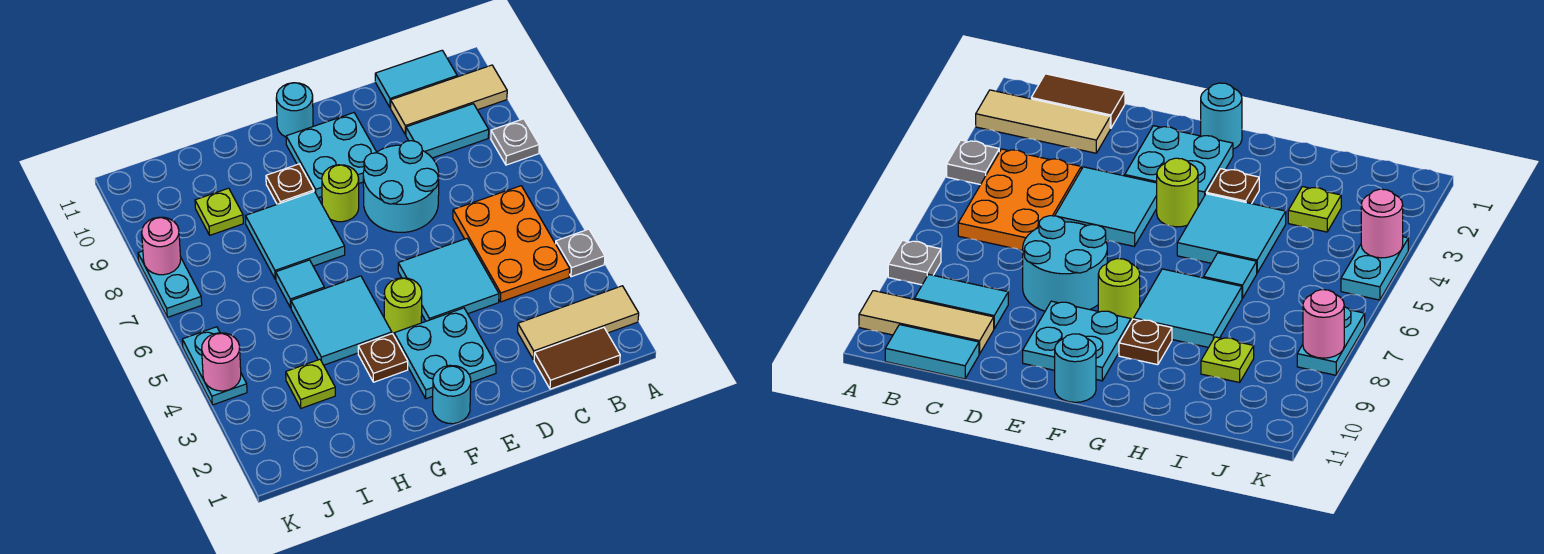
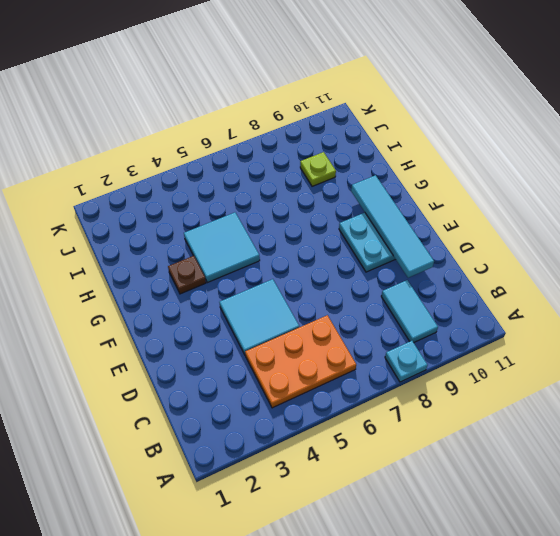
cyan 1x1 plate [385,341,427,382] -> grey 1x1 plate [491,119,539,165]
cyan 1x4 tile [351,175,434,278] -> none
none -> tan 1x3 tile [518,286,639,360]
none -> grey 1x1 plate [556,229,605,277]
none -> tan 1x3 tile [391,65,507,135]

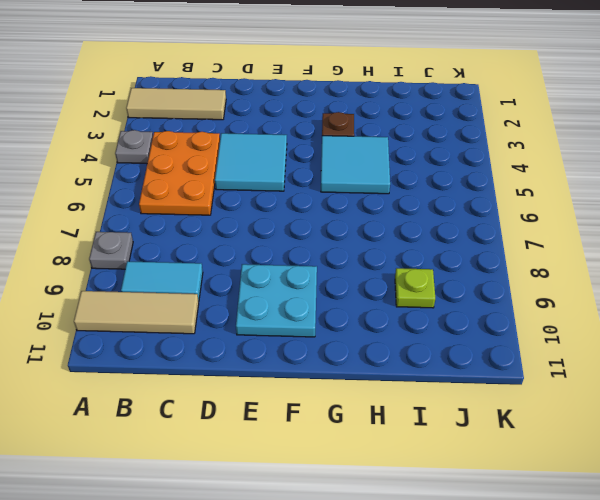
none -> brown 1x2 tile [534,327,620,389]
none -> cyan 1x2 tile [375,50,457,108]
none -> cyan 2x2 round brick [363,141,439,232]

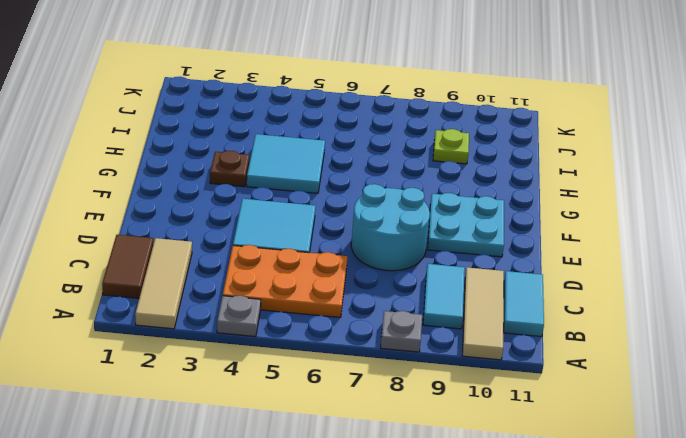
none -> cyan 2x2 plate [394,308,496,399]
none -> cyan 1x1 round brick [433,365,471,424]
none -> lime 1x1 round brick [384,278,422,333]

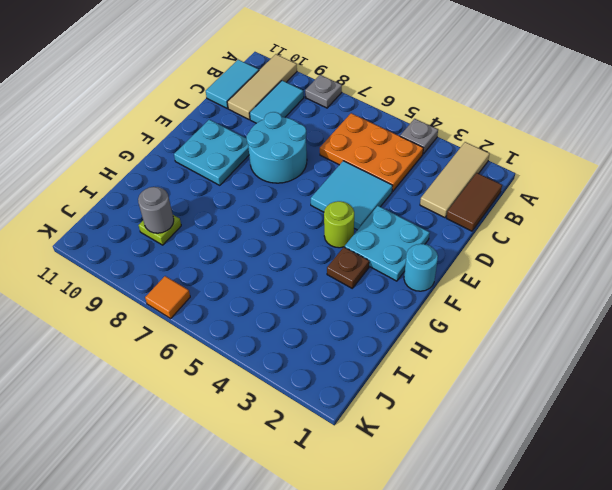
grey 1x1 round brick [138,187,174,233] -> none
orange 1x1 tile [145,276,190,318] -> cyan 1x2 plate [138,251,202,317]
none -> lime 1x1 round brick [322,165,359,222]
none -> cyan 1x1 round brick [276,83,313,137]
none -> cyan 2x2 tile [291,276,392,365]

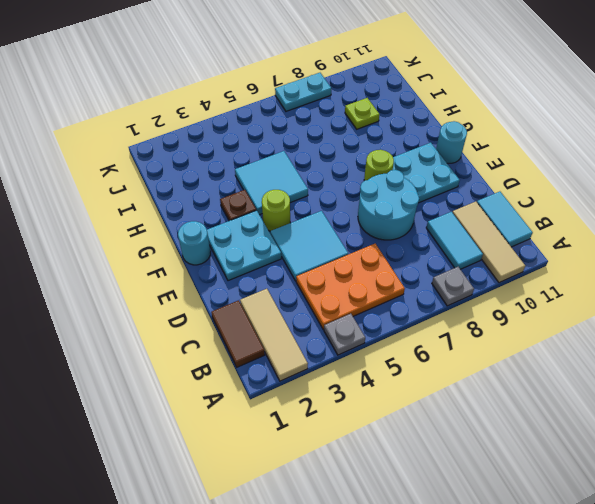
none -> cyan 2x2 tile [246,192,345,279]
none -> brown 1x1 plate [266,164,314,204]
none -> cyan 1x1 tile [276,260,324,308]

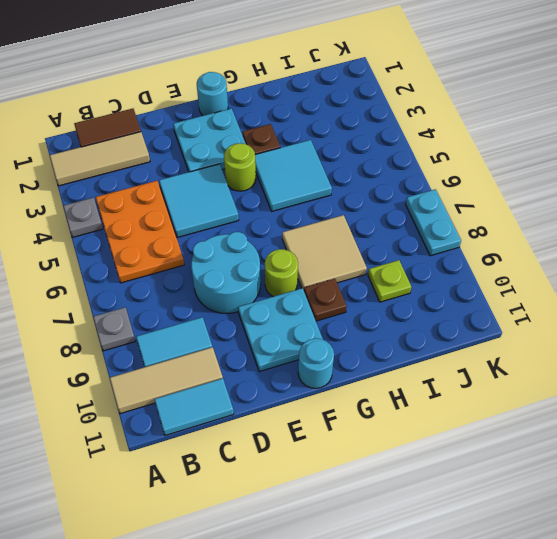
tan 2x2 tile [282,215,367,290] -> cyan 2x2 tile [246,192,345,279]
none -> cyan 1x1 tile [276,260,324,308]
none -> lime 1x1 plate [286,359,335,408]
none -> cyan 1x2 plate [182,327,247,405]

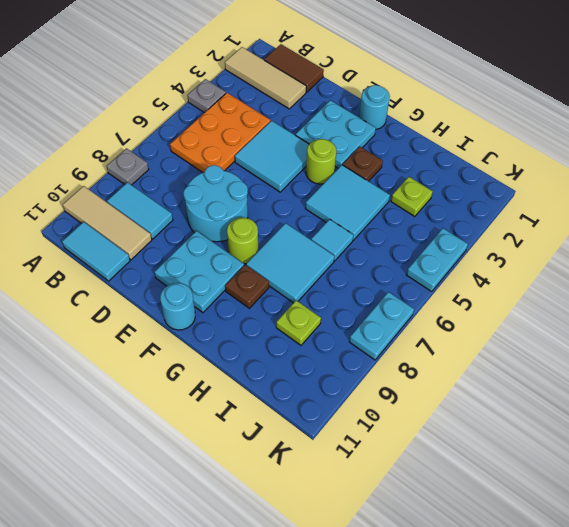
none -> pink 1x1 round brick [202,333,241,391]
none -> pink 1x1 round brick [142,217,181,275]

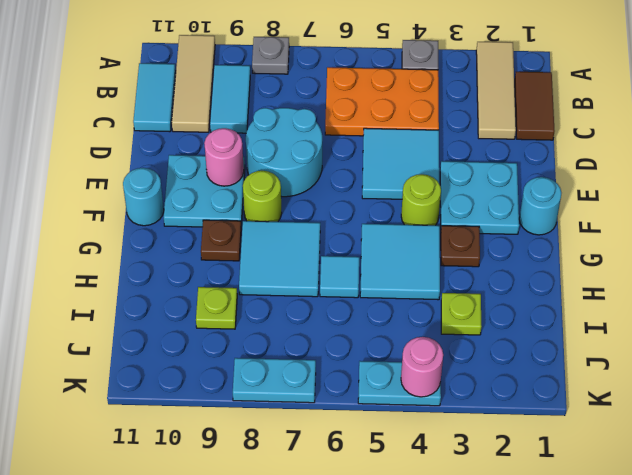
pink 1x1 round brick [204,128,244,186] -> pink 1x1 round brick moved to [142,217,181,275]

